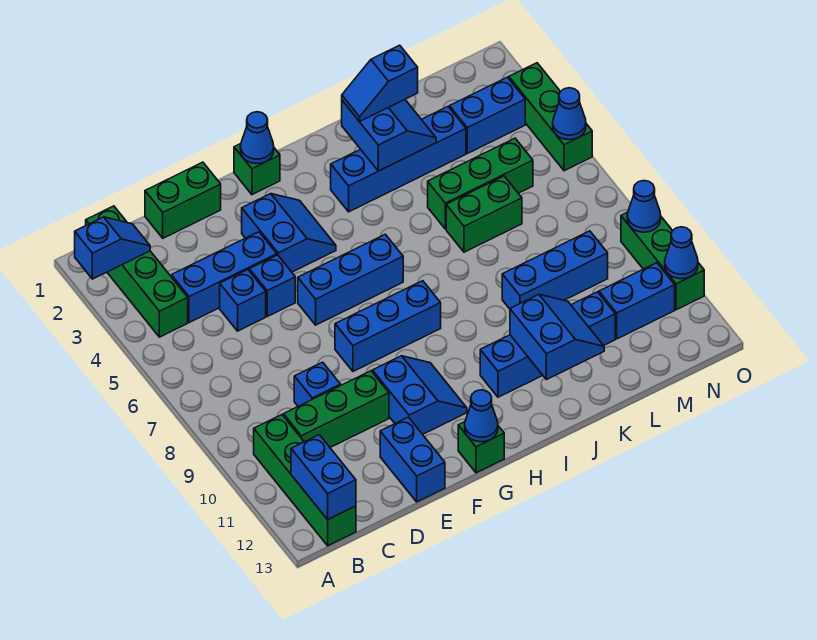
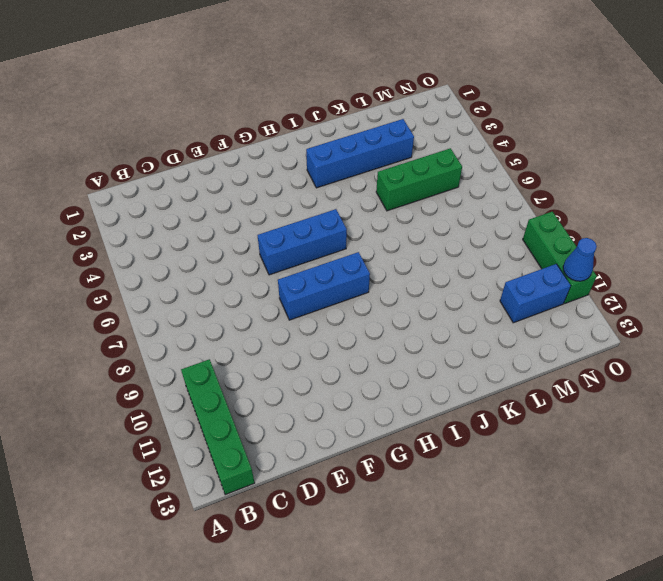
none -> green 1x4 brick [86,206,188,337]
none -> blue 1x3 brick [171,232,277,323]
none -> green 1x3 brick [283,371,389,447]
none -> green 1x2 brick [145,162,221,238]

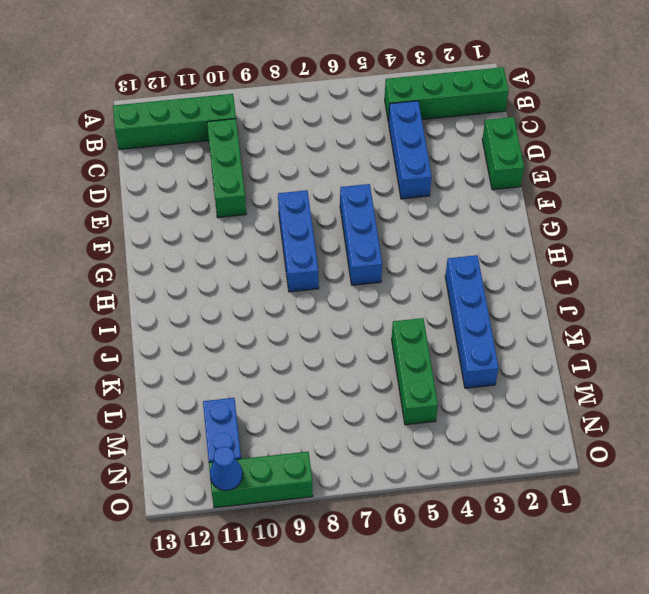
none -> blue 1x1 brick [220,270,266,331]
none -> blue 1x1 brick [294,362,341,406]
none -> blue 1x1 brick [249,255,295,316]
none -> blue 1x2 brick [380,417,445,502]

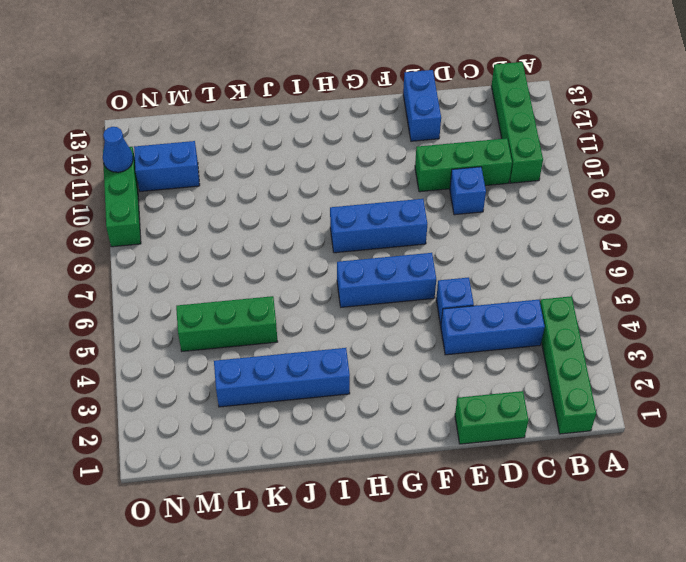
none -> blue 1x1 brick [220,270,266,331]
none -> blue 2x2 slope [242,194,336,272]
none -> blue 2x2 slope [373,356,467,434]
none -> green 1x1 brick [234,144,280,195]

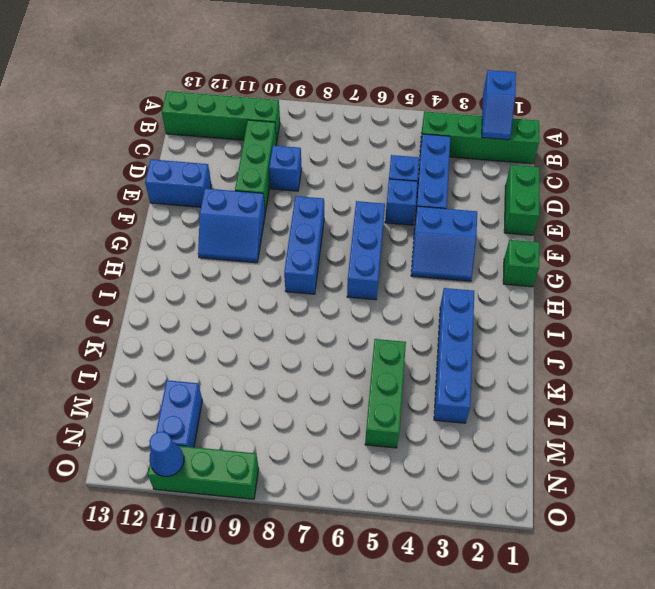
none -> green 1x1 brick [458,422,504,473]
none -> blue 1x4 brick [480,292,615,397]
none -> green 1x2 brick [446,176,522,252]
none -> blue 1x3 brick [502,231,608,309]

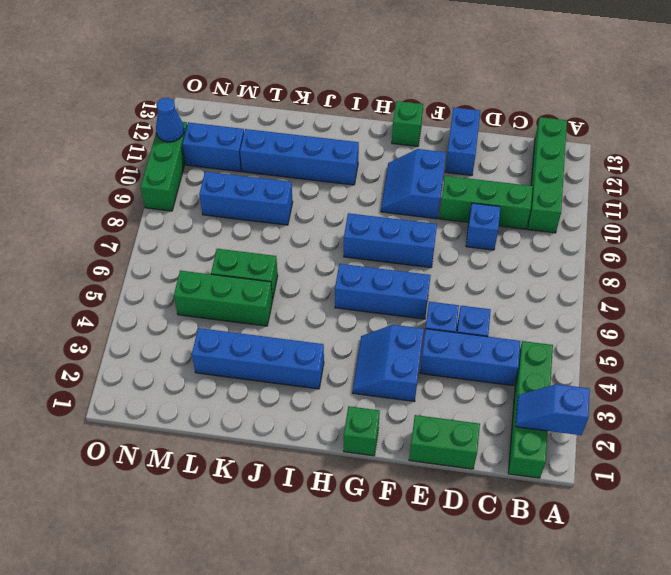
none -> blue 1x2 brick [450,77,525,153]
none -> green 1x3 brick [509,63,592,171]
none -> blue 1x2 brick [291,435,356,519]
none -> blue 1x1 cone [240,112,274,164]

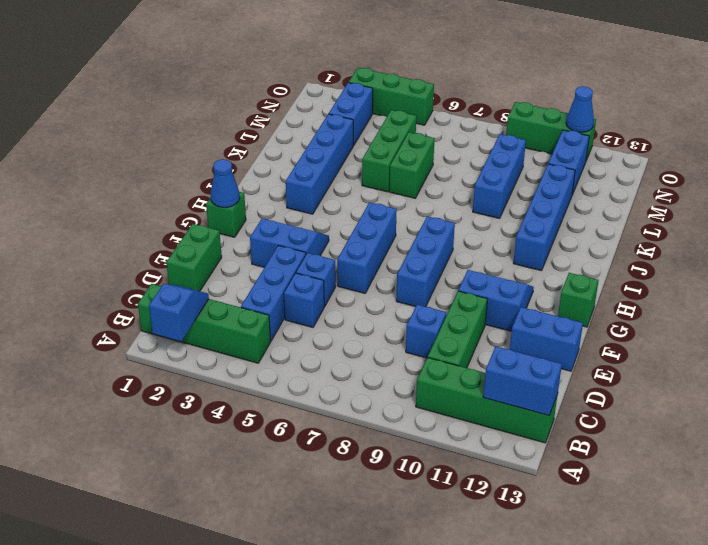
none -> blue 1x1 cone [465,390,498,442]
none -> blue 2x2 slope [342,100,436,171]
none -> blue 2x2 slope [510,294,604,380]
none -> blue 1x1 cone [553,88,586,140]

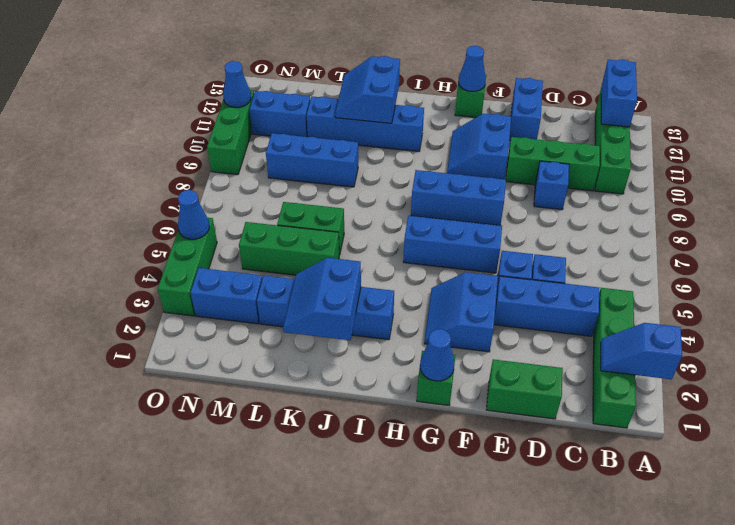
none -> blue 1x1 cone [627,181,661,232]
none -> blue 1x2 slope [342,45,418,122]

